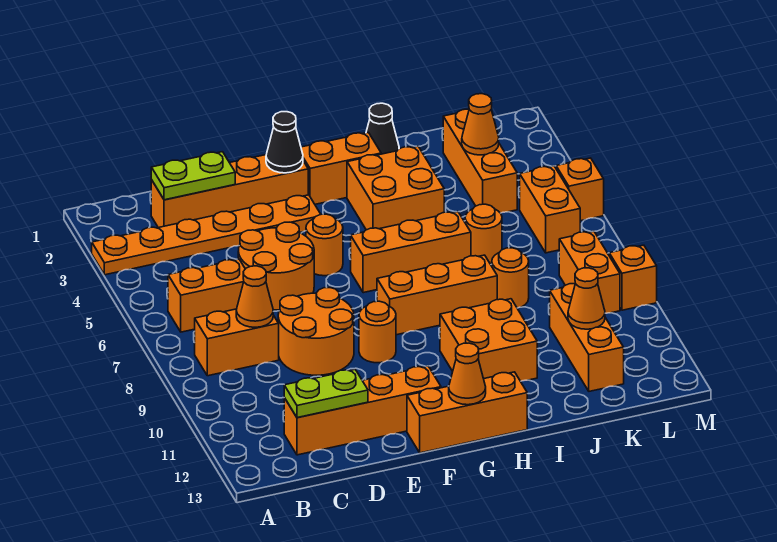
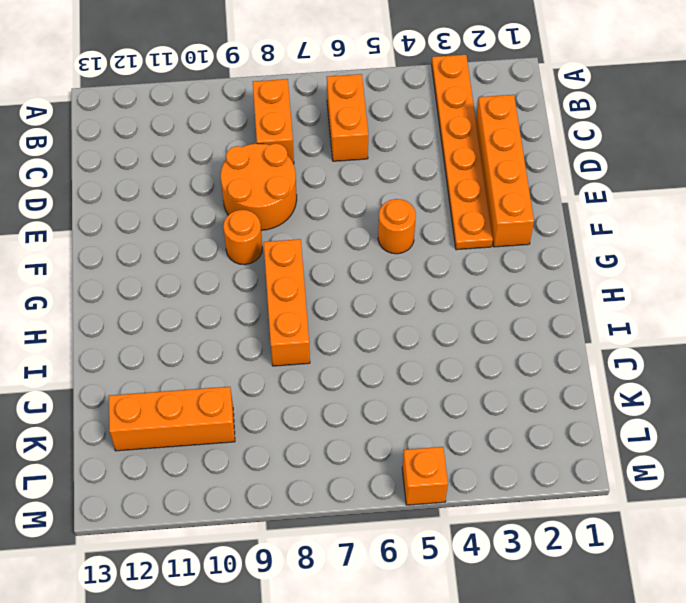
none -> orange 1x4 brick [284,366,441,455]
none -> orange 2x2 round brick [238,222,314,310]
none -> orange 1x3 brick [407,372,527,453]
none -> orange 1x2 brick [301,132,381,204]

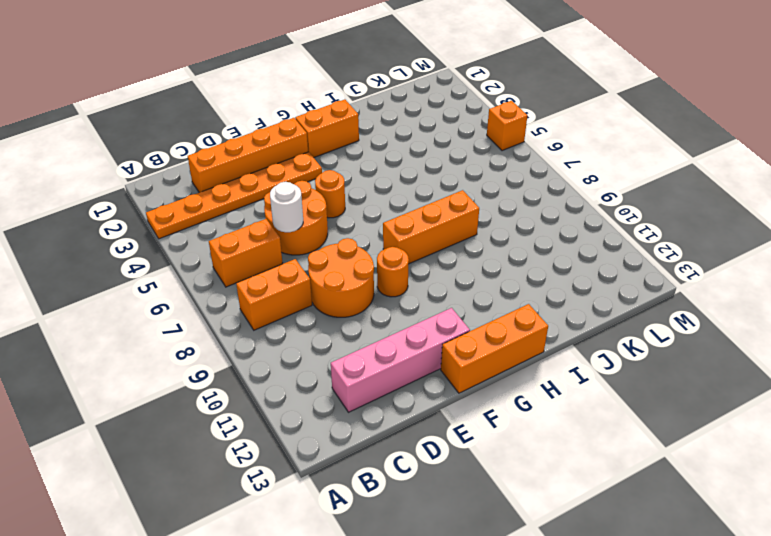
pink 1x4 brick [331,308,470,412] -> orange 1x4 brick [284,366,441,455]
white 1x1 round brick [270,182,303,232] -> none
none -> orange 1x3 brick [351,212,471,293]
none -> orange 2x2 brick [347,146,444,230]
none -> orange 2x2 brick [440,299,537,381]
none -> black 1x1 cone [366,103,399,154]

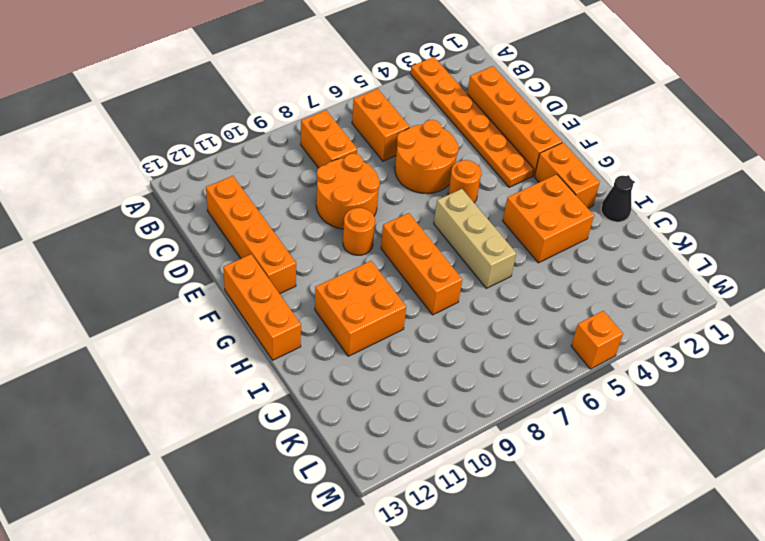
tan 1x3 brick [434,189,516,288] -> orange 1x3 brick [351,212,471,293]
none -> orange 1x1 round brick [465,204,502,264]
none -> orange 1x1 round brick [492,248,529,308]
none -> orange 1x3 brick [443,109,517,213]
none -> orange 1x3 brick [550,284,624,391]

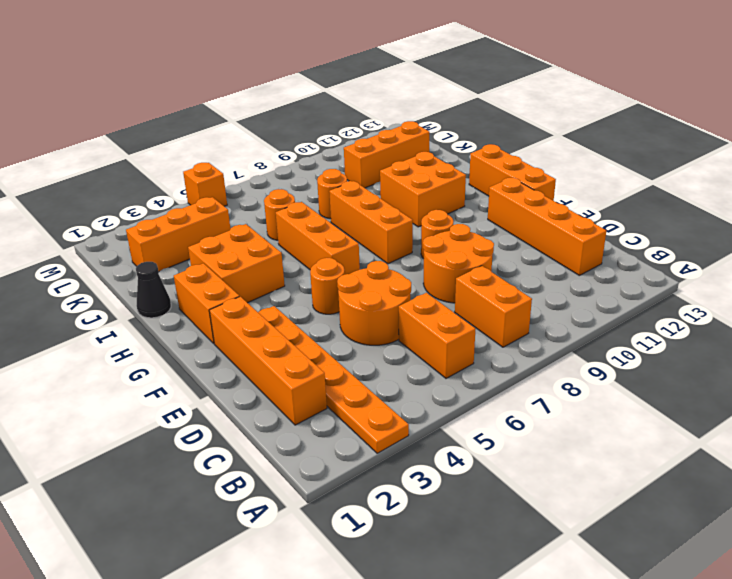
none -> orange 1x2 brick [520,166,580,253]
none -> orange 1x2 brick [559,231,620,313]
none -> orange 1x1 brick [609,245,657,310]
none -> lime 1x2 plate [151,152,235,200]

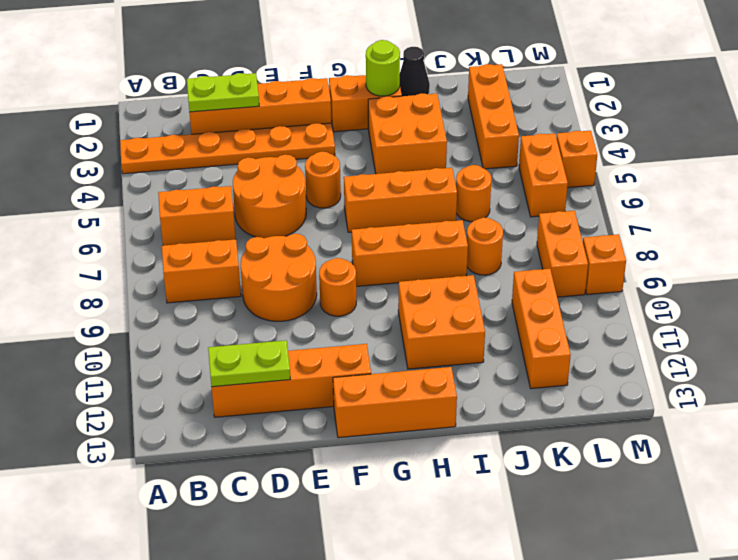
lime 1x1 round brick [366,40,400,96] -> none
none -> orange 1x1 cone [236,266,273,327]
none -> black 1x1 cone [266,112,303,173]
none -> orange 1x1 cone [449,343,486,405]
none -> orange 1x1 cone [462,94,499,155]

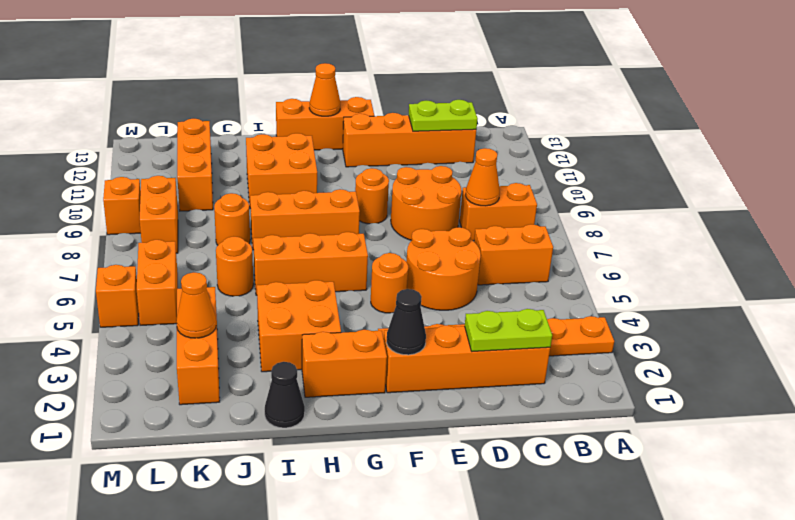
none -> orange 1x1 cone [568,268,605,329]

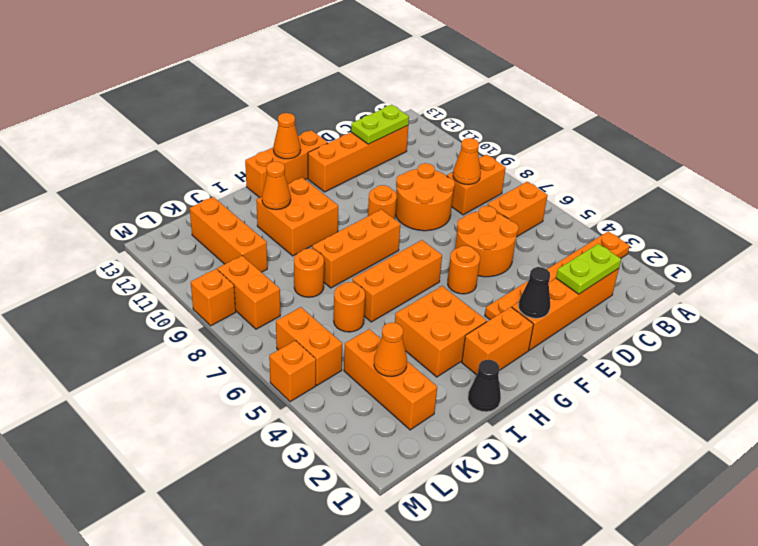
orange 1x1 cone [262,162,291,210] -> orange 1x1 cone moved to [568,268,605,329]

